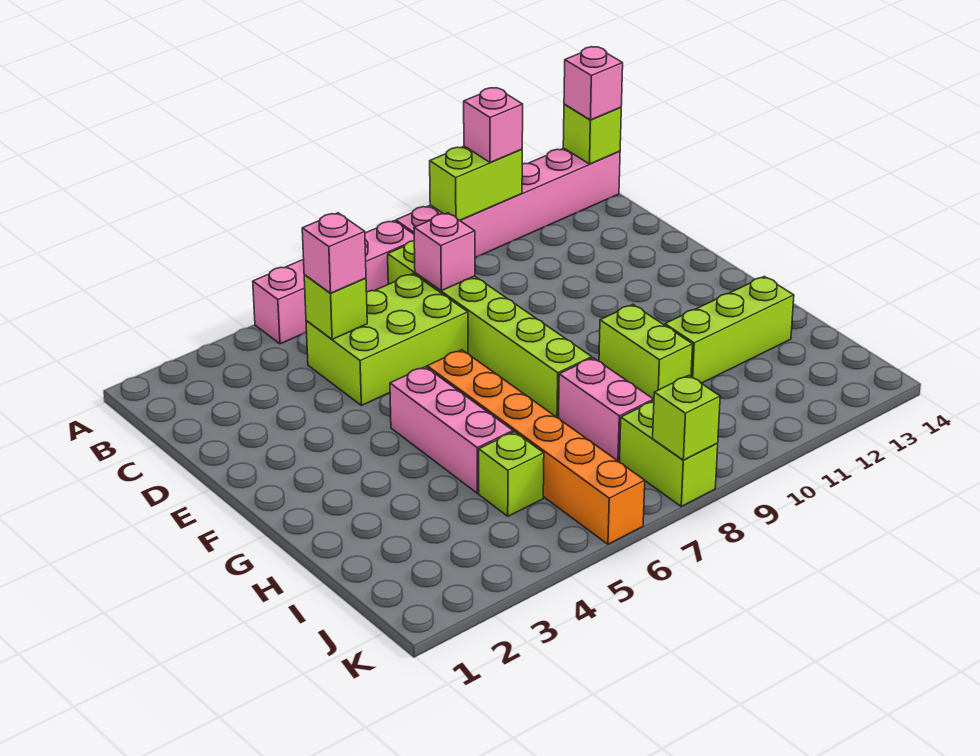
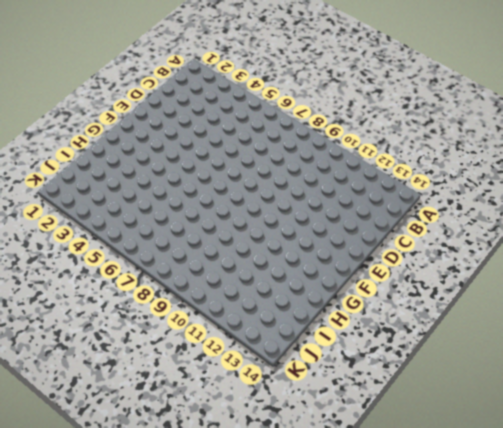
none -> pink 1x4 brick [253,221,414,344]
none -> pink 1x6 brick [396,148,620,258]
none -> lime 1x6 brick [388,241,592,418]

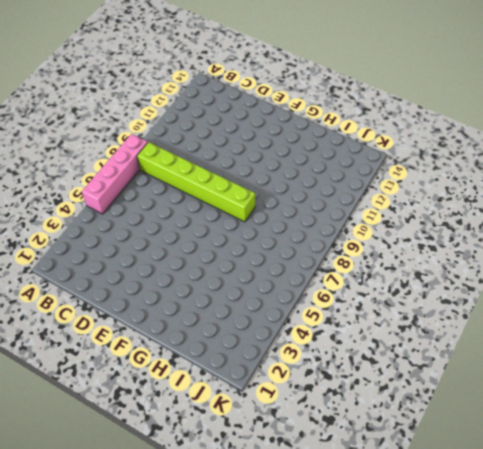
none -> pink 1x6 brick [396,148,620,258]
none -> lime 2x3 brick [306,274,468,406]
none -> pink 1x3 brick [390,367,513,493]

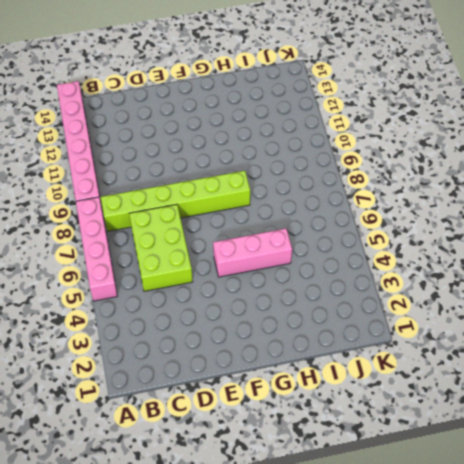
none -> orange 1x6 brick [427,350,645,544]
none -> lime 1x2 brick [599,305,693,399]
none -> pink 1x2 brick [559,358,654,461]

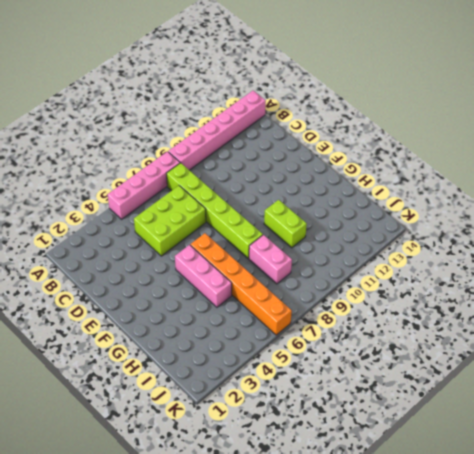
none -> lime 1x3 brick [665,276,794,383]
none -> lime 1x1 brick [479,432,544,516]
none -> lime 1x2 brick [620,401,718,506]

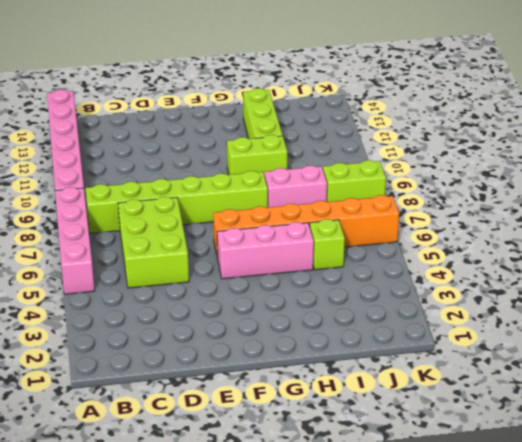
none -> lime 1x2 brick [430,146,522,221]
none -> lime 1x1 brick [563,104,621,164]
none -> lime 1x1 brick [304,275,367,339]

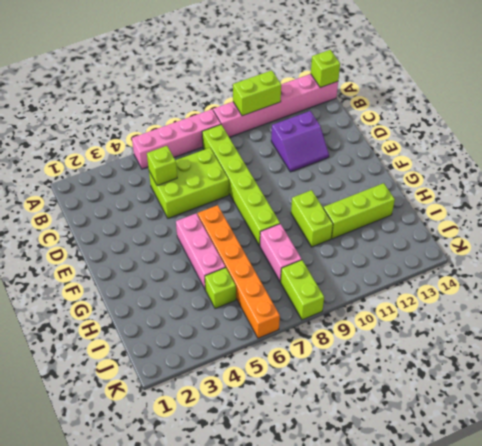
purple 2x2 slope [271,111,329,172] -> none
none -> pink 1x1 brick [414,213,475,291]
none -> lime 1x1 brick [653,375,720,460]
none -> pink 1x1 brick [464,88,523,162]

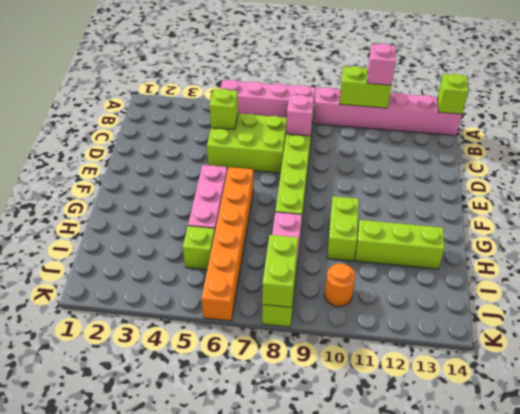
lime 1x2 brick [262,235,298,307] -> lime 1x1 brick [653,375,720,460]
orange 1x1 round brick [325,264,355,307] -> none
none -> pink 1x1 brick [564,47,623,120]
none -> pink 1x1 brick [302,213,366,293]

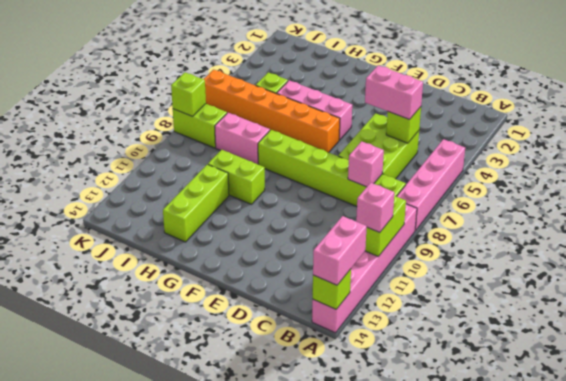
pink 1x2 brick [313,216,367,285] -> pink 1x1 brick [564,47,623,120]
pink 1x2 brick [365,65,423,119] -> pink 1x1 brick [302,213,366,293]

